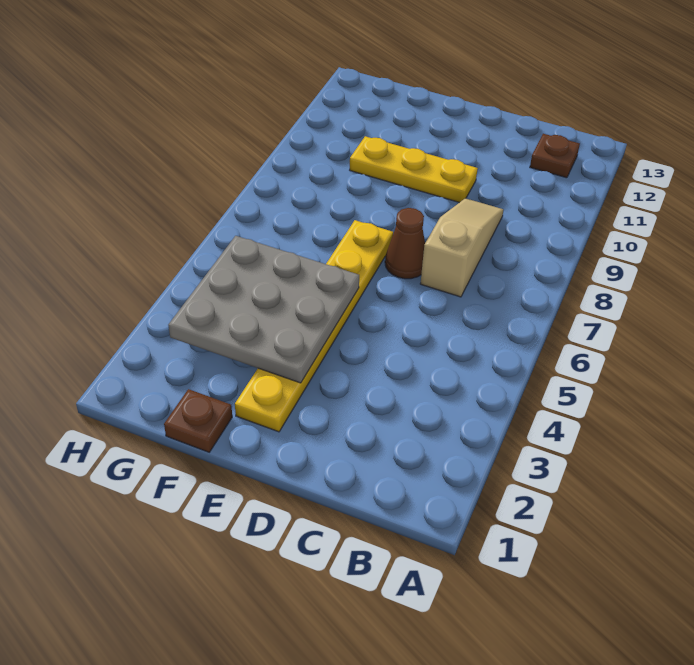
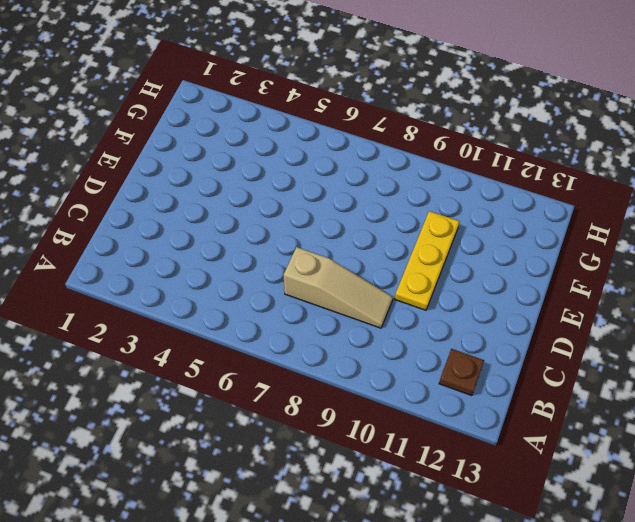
none -> brown 1x1 cone [385,208,425,279]
none -> yellow 1x6 plate [235,220,393,432]

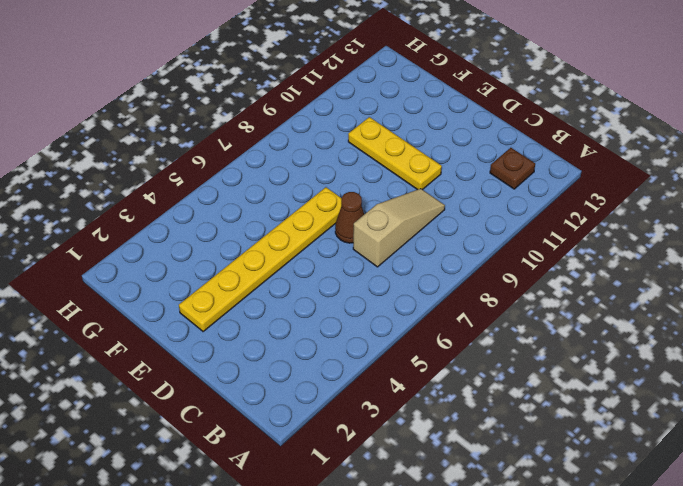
none -> brown 1x1 plate [164,389,232,452]
none -> grey 3x3 plate [168,236,359,383]

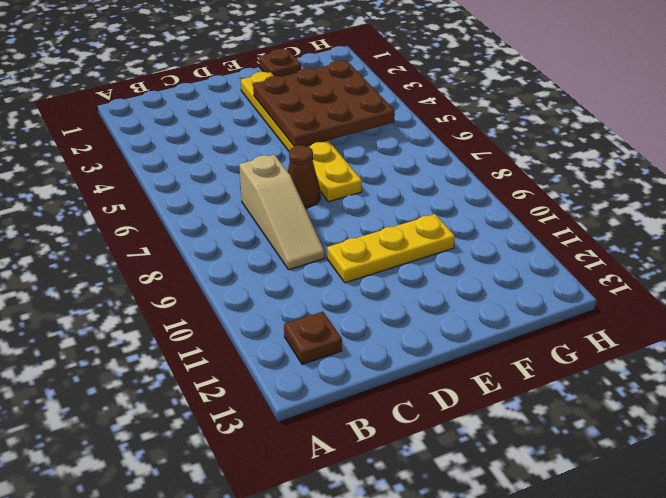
brown 3x3 plate [253,60,395,147] -> grey 3x3 plate [168,236,359,383]

